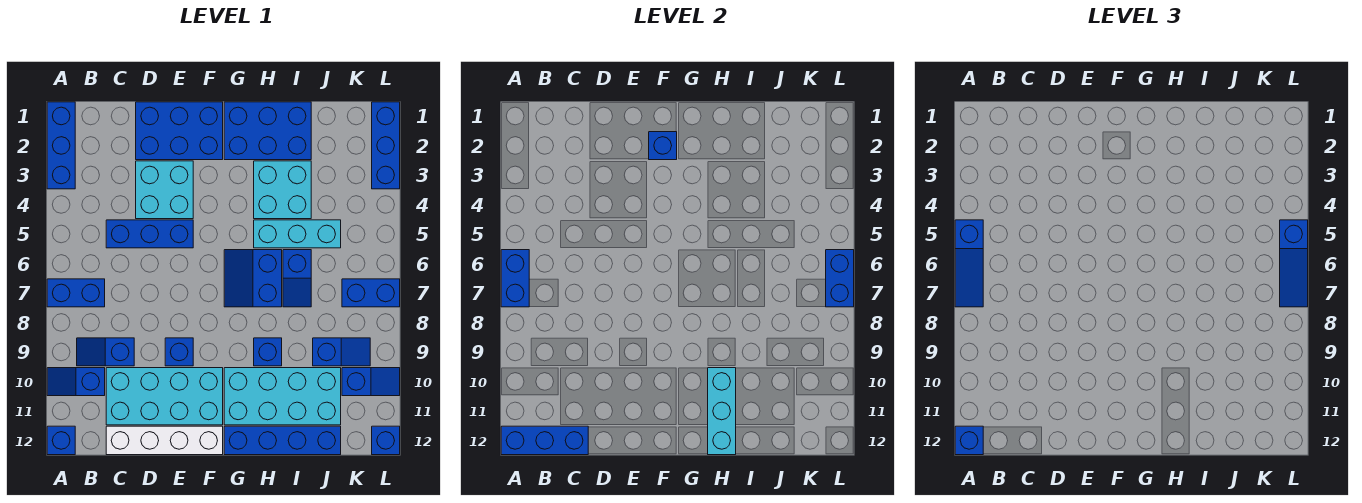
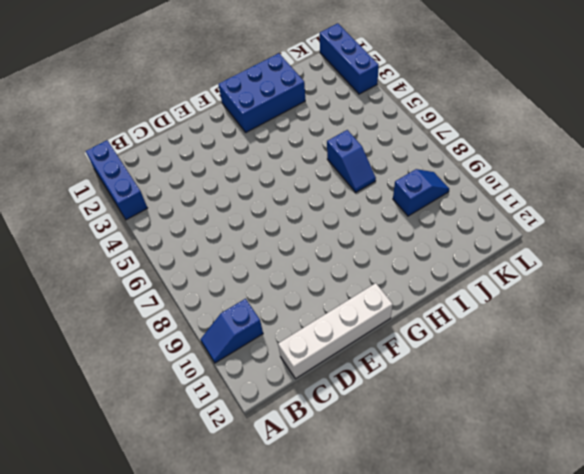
none -> blue 1x2 brick [47,279,105,307]
none -> blue 1x1 brick [47,426,75,455]
none -> blue 1x2 slope [77,338,134,366]
none -> blue 1x3 brick [106,220,193,248]

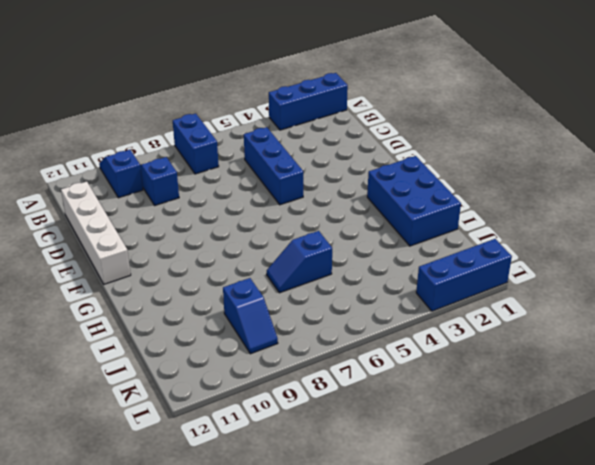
none -> blue 1x1 brick [47,426,75,455]
none -> cyan 2x4 brick [106,368,223,425]
none -> blue 2x3 brick [136,102,223,160]
none -> cyan 2x2 brick [136,161,193,219]

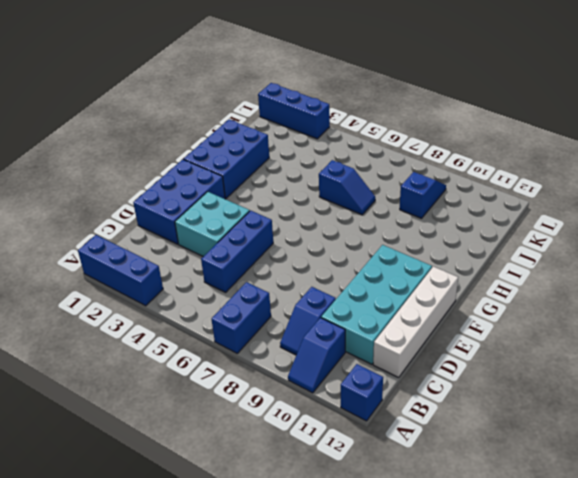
none -> blue 1x1 brick [165,338,193,366]
none -> blue 2x2 slope [224,250,282,307]
none -> cyan 2x4 brick [224,368,341,425]
none -> blue 1x4 brick [224,426,341,455]

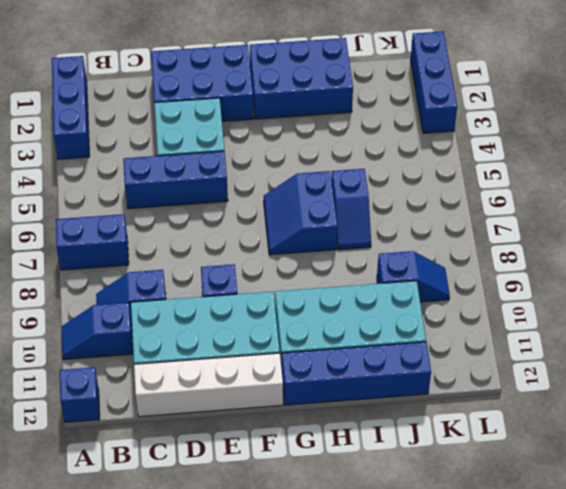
none -> cyan 2x2 brick [254,161,311,219]
none -> cyan 1x3 brick [254,220,341,248]
none -> blue 1x1 brick [254,338,282,366]
none -> blue 1x2 brick [342,279,400,307]

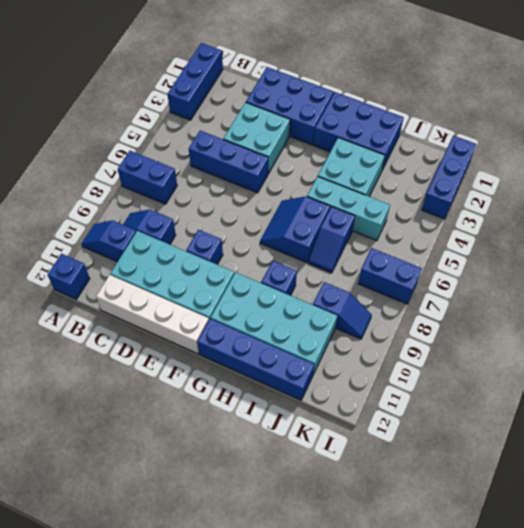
none -> blue 1x2 slope [342,368,400,396]
none -> blue 1x1 brick [372,426,400,455]
none -> blue 1x2 brick [501,250,529,307]
none -> blue 1x3 brick [501,426,588,455]

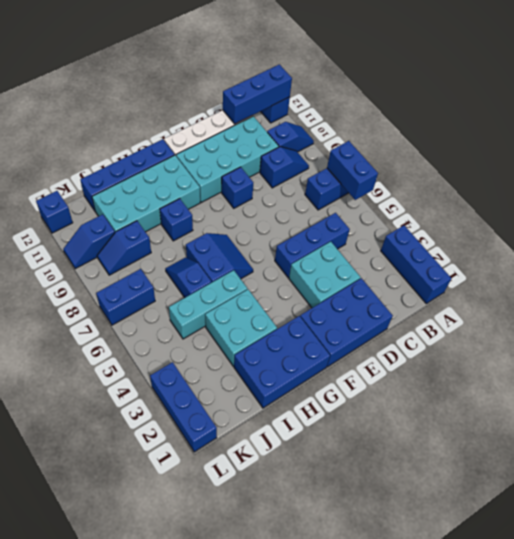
none -> blue 1x1 brick [649,132,677,160]
none -> cyan 1x3 brick [708,368,736,455]
none -> blue 1x2 brick [826,250,854,307]
none -> blue 1x3 slope [955,220,983,307]

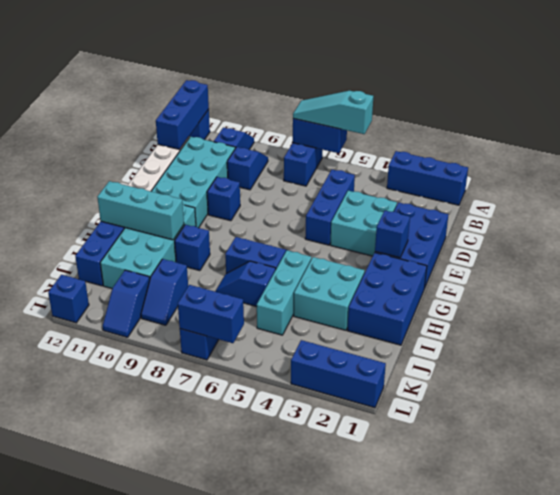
cyan 1x3 slope [293,91,373,134] -> blue 1x3 slope [955,220,983,307]
none -> blue 1x1 brick [955,426,983,455]
none -> blue 1x3 slope [1280,220,1308,307]

